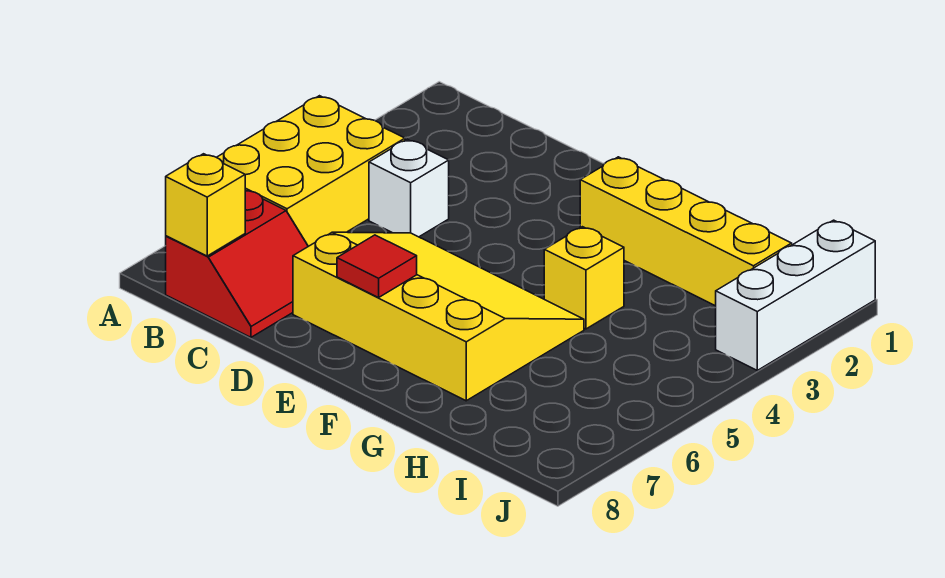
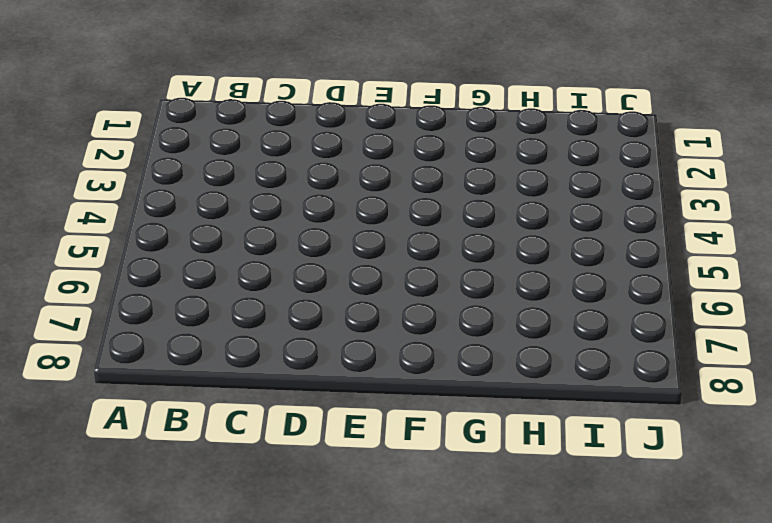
none -> yellow 2x3 brick [217,96,405,246]
none -> red 2x2 slope [166,190,308,337]

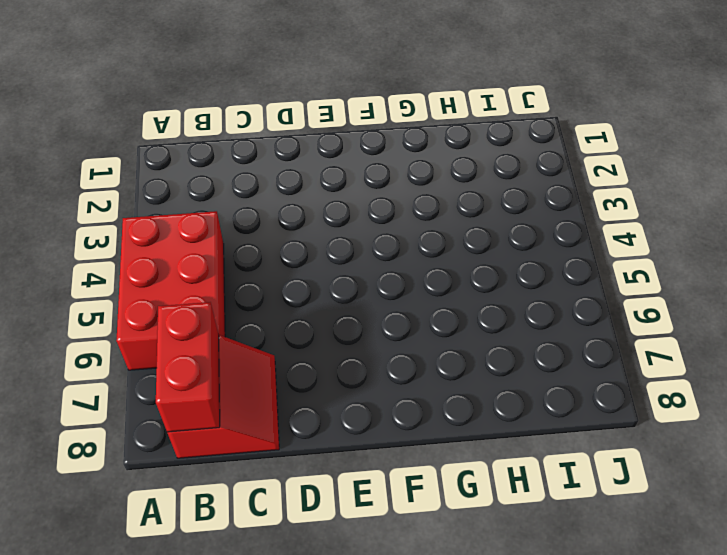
red 2x3 brick [116,211,225,370] -> yellow 2x3 brick [217,96,405,246]
red 1x2 brick [156,302,220,432] -> yellow 1x1 brick [166,154,245,256]
none -> white 1x1 brick [369,139,449,237]
none -> yellow 3x4 slope [293,232,584,401]

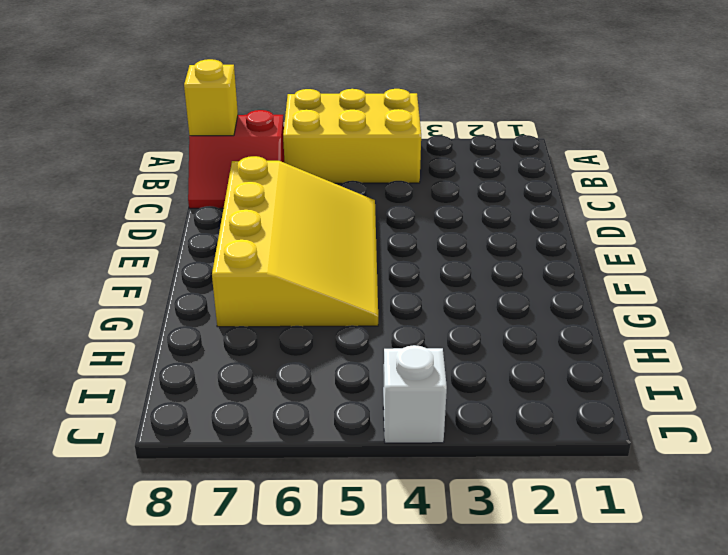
white 1x1 brick [383,345,447,443] -> white 1x1 brick moved to [369,139,449,237]
none -> yellow 1x4 brick [580,157,792,306]
none -> yellow 1x1 brick [544,227,624,329]

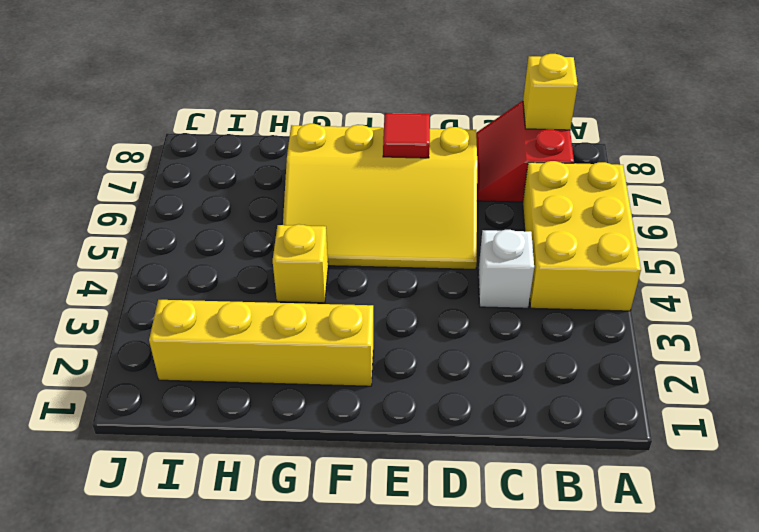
none -> white 1x3 brick [716,220,875,370]

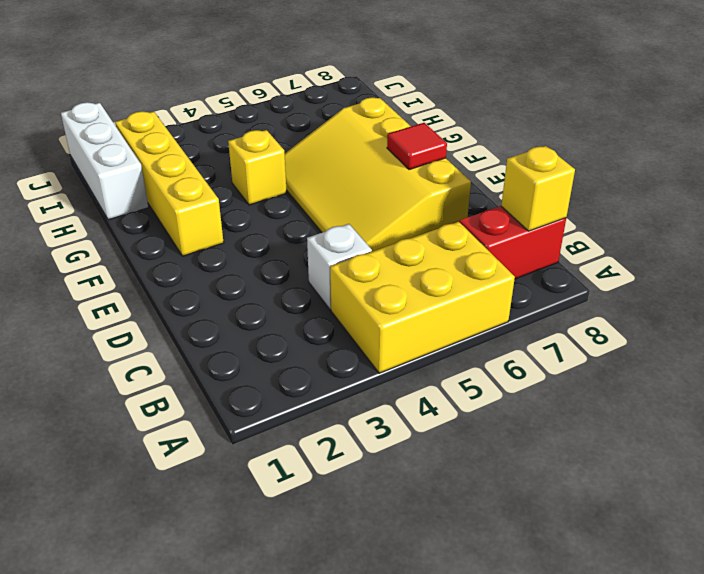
white 1x3 brick [61,102,148,220] -> white 1x3 brick turned to [716,220,875,370]

